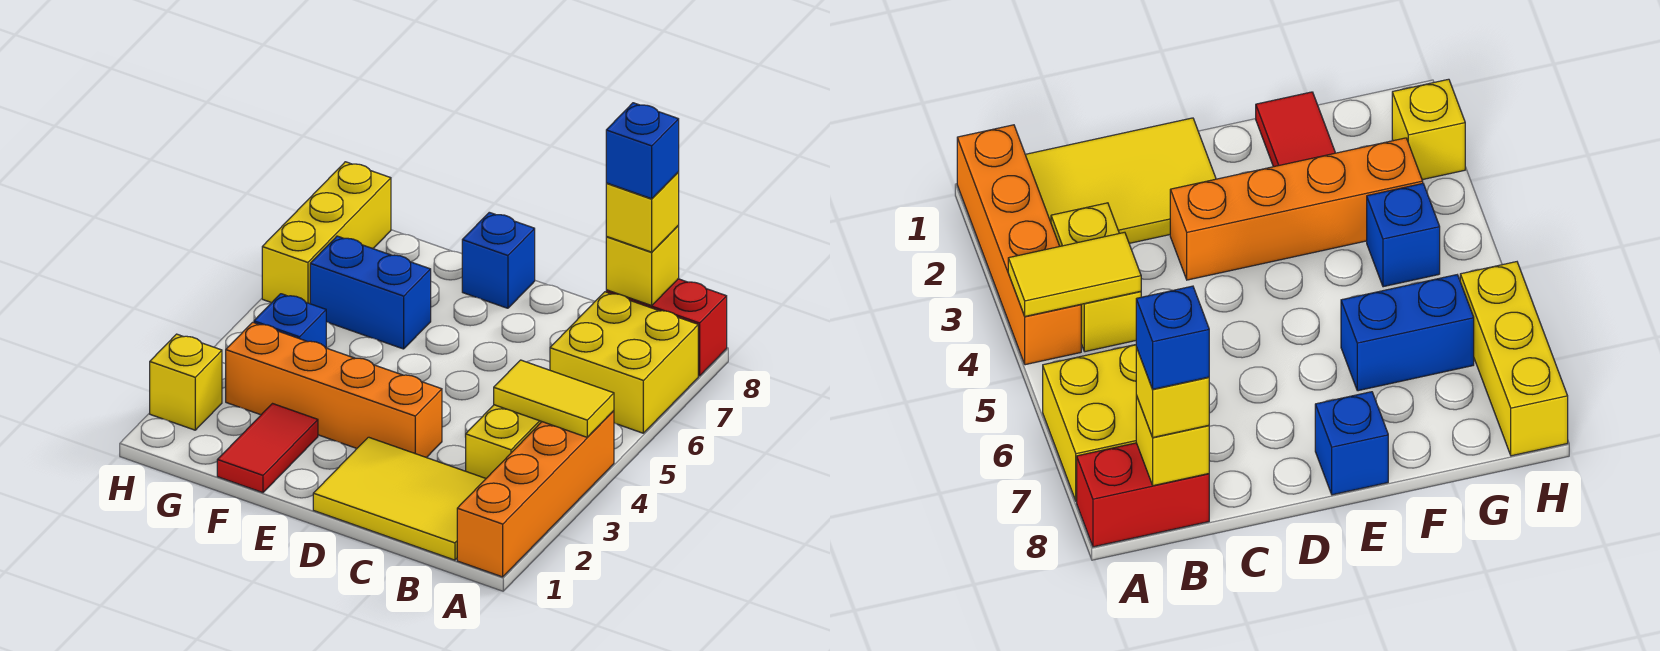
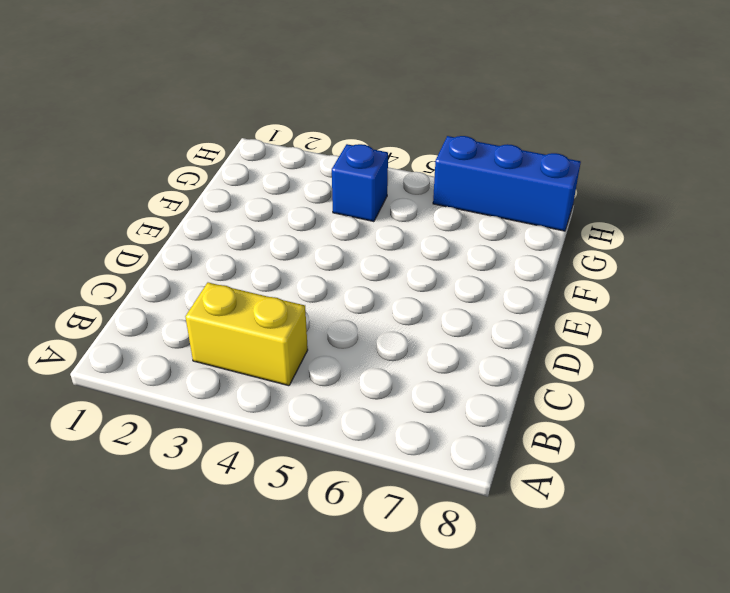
blue 1x3 brick [433,136,581,231] -> yellow 1x3 brick [262,162,391,304]
none -> orange 1x4 brick [457,411,614,577]
none -> yellow 2x2 brick [550,292,698,433]
none -> red 1x2 brick [606,279,727,376]

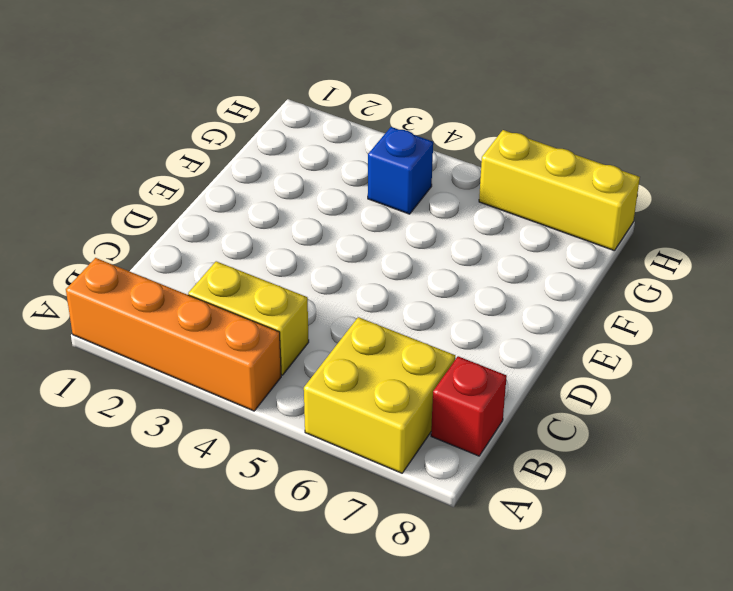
red 1x1 brick [431,356,507,456] -> red 1x2 brick [606,279,727,376]
none -> yellow 2x3 tile [313,437,486,560]
none -> orange 1x4 brick [226,322,442,458]
none -> blue 1x1 brick [462,212,535,308]

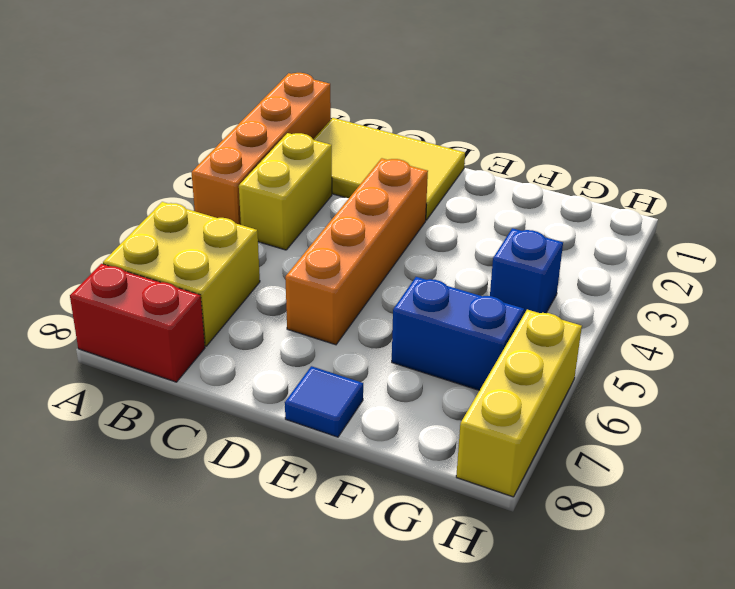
orange 1x4 brick [285,158,428,345] -> orange 1x4 brick turned to [226,322,442,458]
blue 1x1 tile [285,366,363,437] -> blue 1x1 brick [462,212,535,308]
none -> red 1x2 tile [217,404,318,493]
none -> yellow 1x1 brick [150,334,222,430]
none -> yellow 1x2 tile [494,360,614,437]

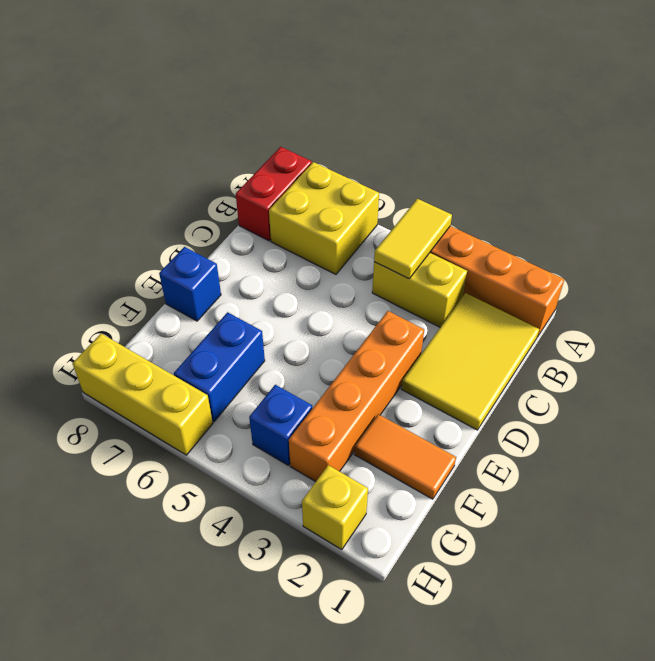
orange 1x2 tile [354,414,456,499] -> red 1x2 tile [217,404,318,493]
none -> yellow 1x1 brick [606,226,679,305]
none -> yellow 1x1 brick [606,172,679,252]
none -> blue 1x1 brick [606,103,679,199]

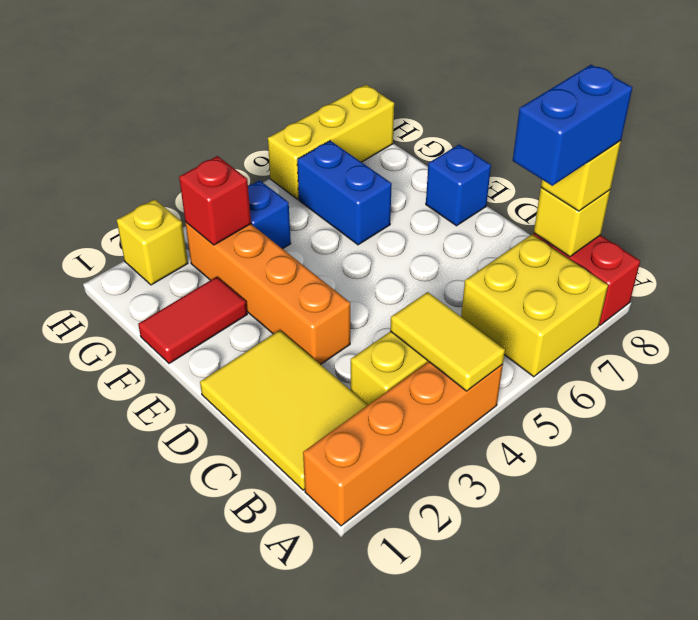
blue 1x2 brick [513,65,632,186] -> blue 1x1 brick [606,103,679,199]
red 1x1 brick [179,156,251,245] -> none

